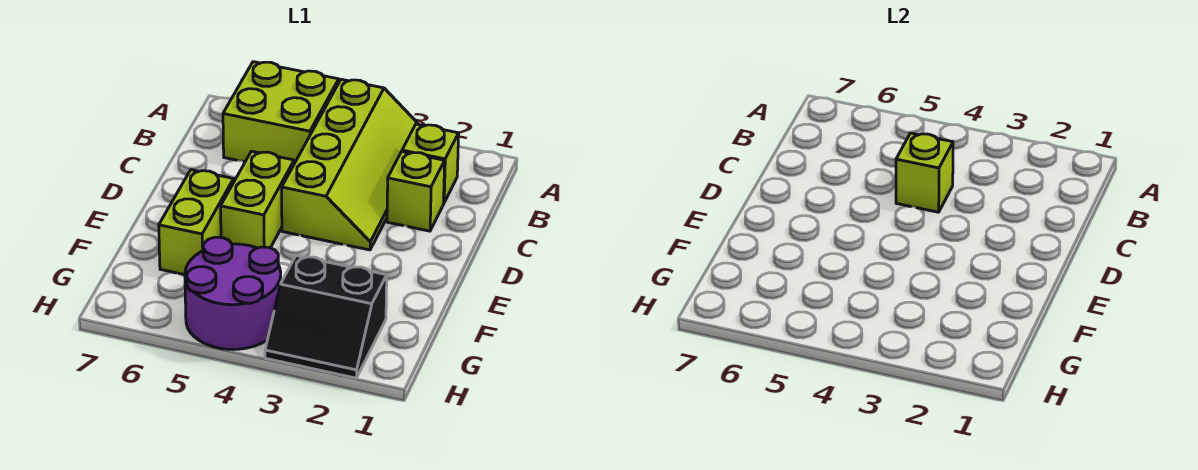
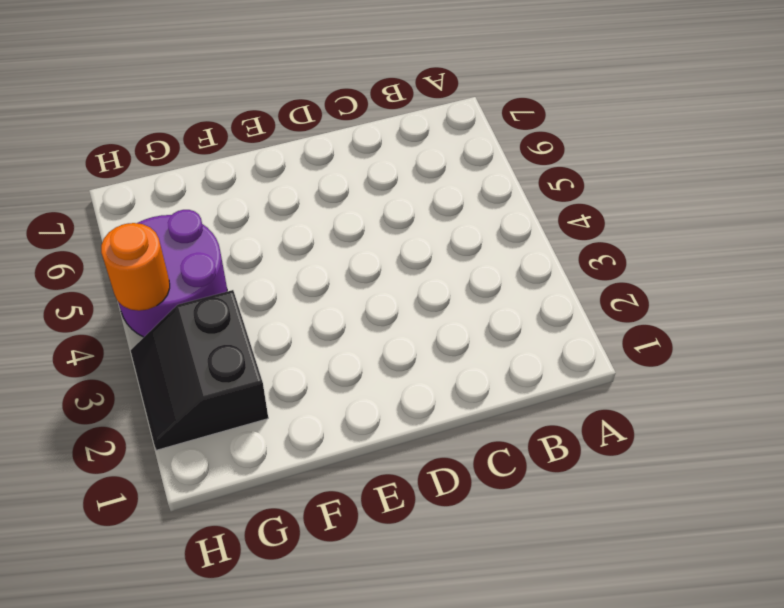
orange 1x1 round brick [101,223,170,311] -> none
none -> lime 2x4 slope [282,79,419,250]
none -> lime 2x2 brick [223,62,339,164]

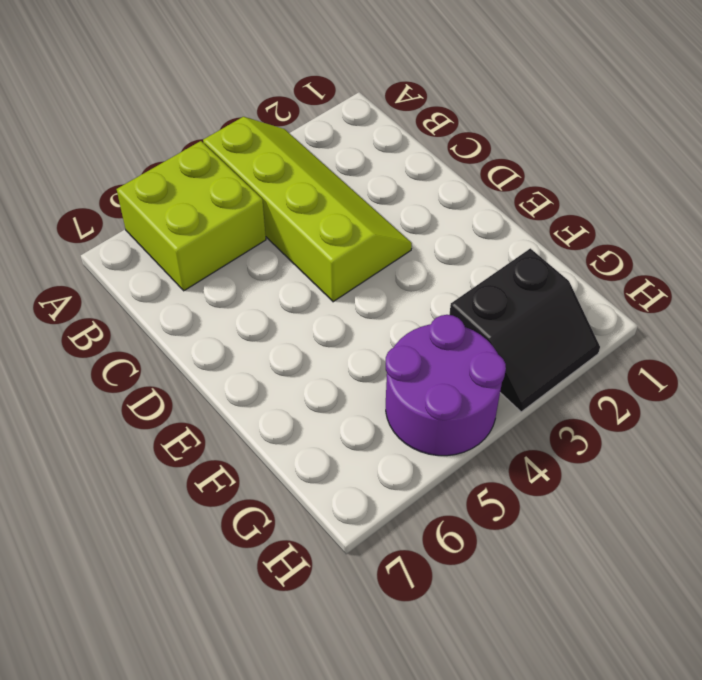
none -> lime 1x1 brick [402,124,459,202]
none -> lime 1x1 brick [387,152,445,231]

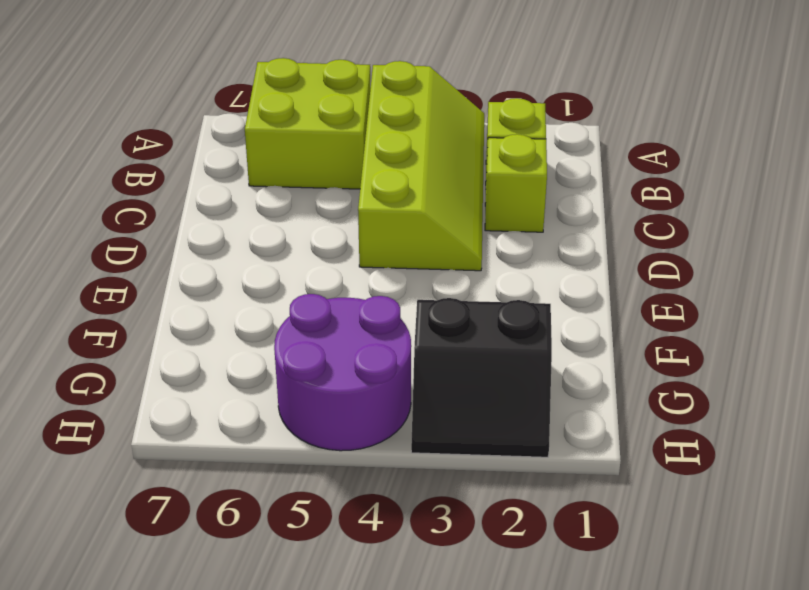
none -> lime 1x2 brick [221,151,294,248]
none -> lime 1x2 brick [159,170,234,275]

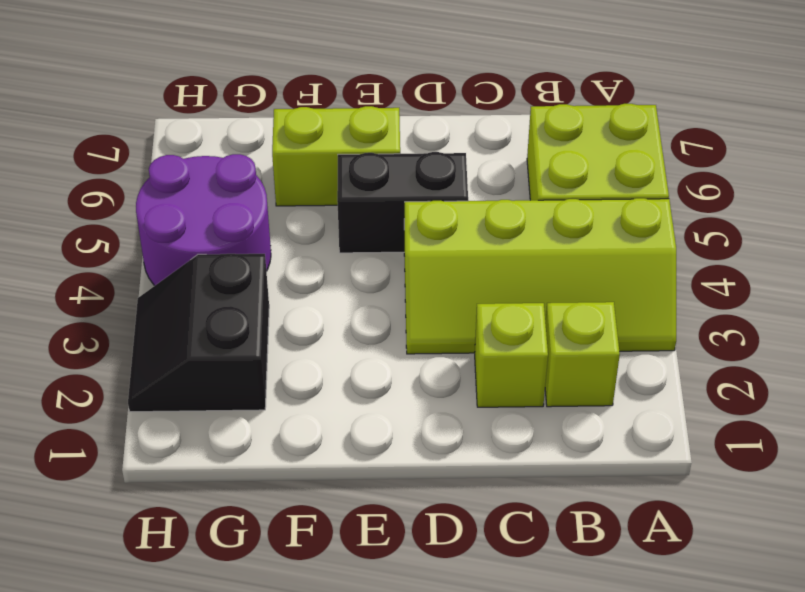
black 1x2 brick [337,152,468,253] -> lime 1x2 brick [221,151,294,248]
none -> lime 1x1 brick [896,133,953,212]

